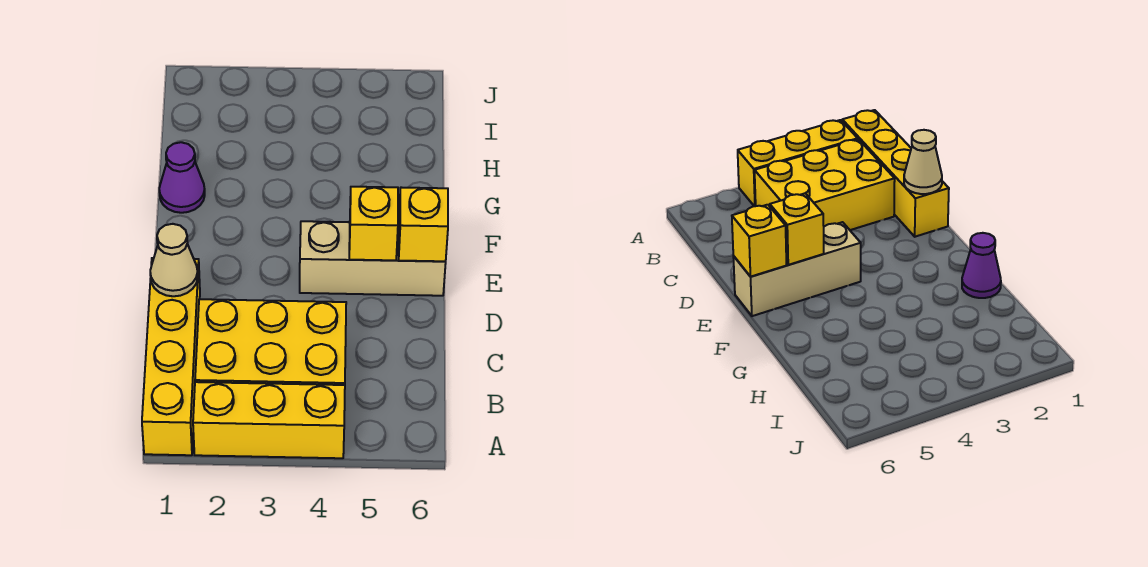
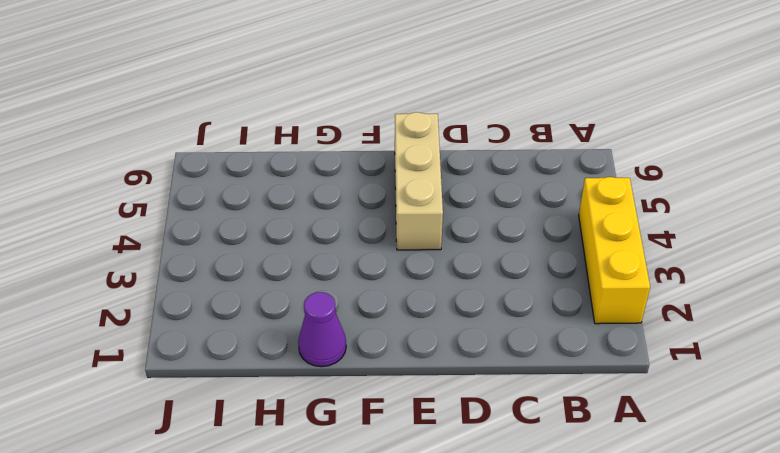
none -> yellow 1x4 brick [142,258,200,455]
none -> yellow 2x3 brick [195,299,346,385]

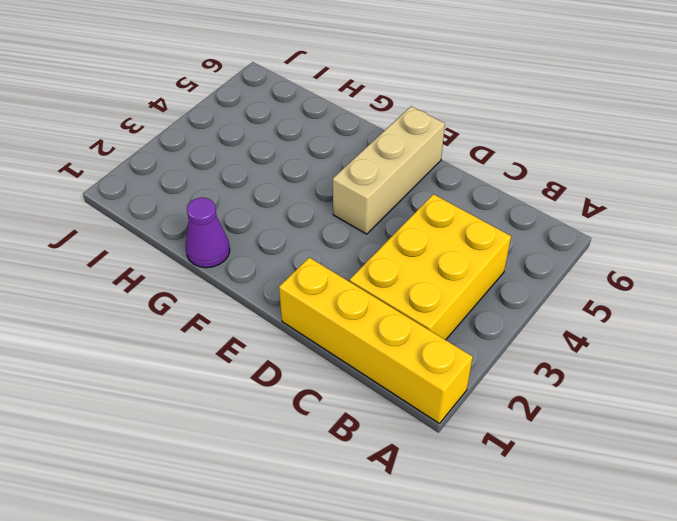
none -> yellow 1x3 brick [193,382,345,458]
none -> tan 1x1 cone [150,224,198,296]

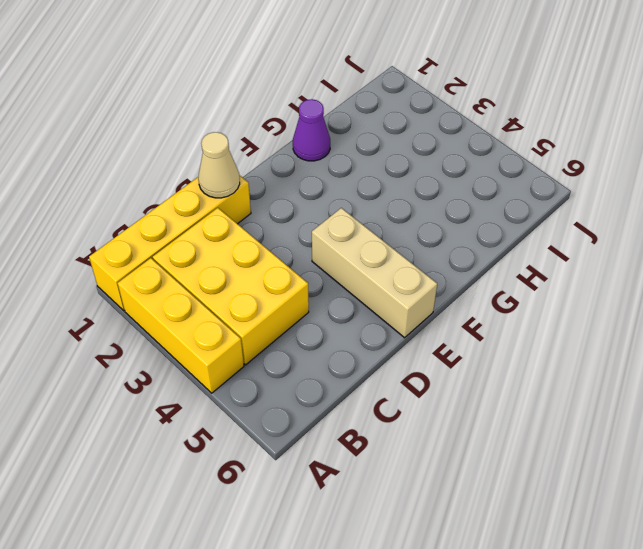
none -> yellow 1x1 brick [349,187,398,260]
none -> yellow 1x1 brick [399,187,448,261]

